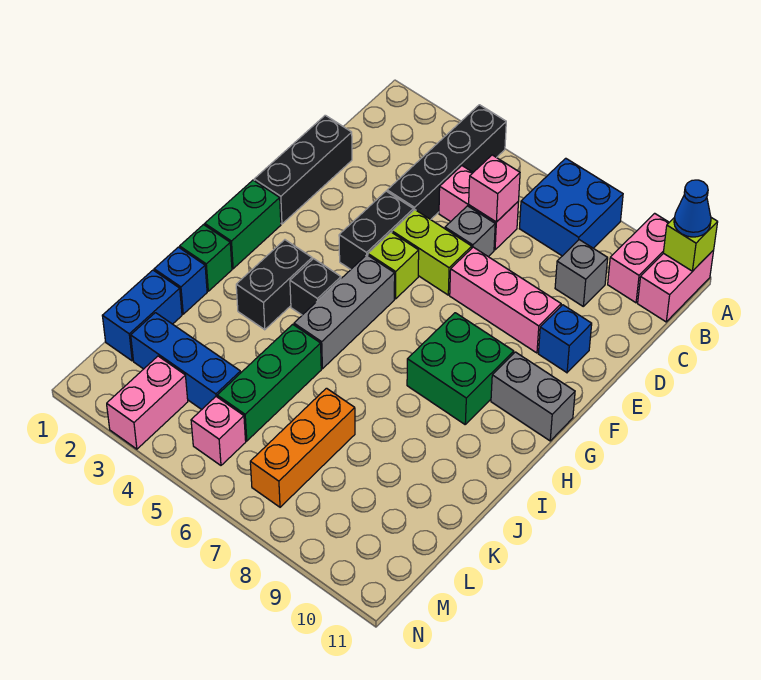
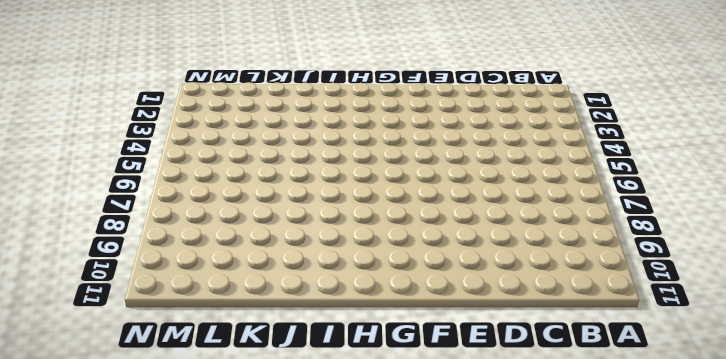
none -> black 1x4 brick [387,105,506,220]
none -> blue 2x2 brick [519,158,623,256]
none -> pink 1x2 brick [608,213,669,303]
none -> pink 1x2 brick [638,250,714,322]

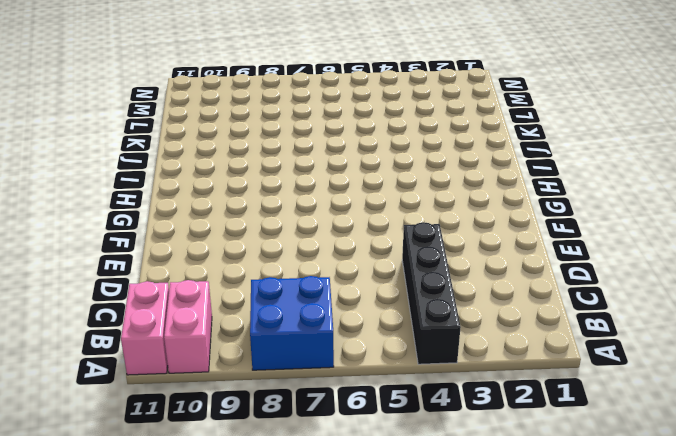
none -> pink 1x2 brick [439,166,519,250]
none -> grey 1x1 brick [555,240,608,306]
none -> black 1x3 brick [254,115,352,224]
none -> grey 1x1 brick [445,206,495,257]

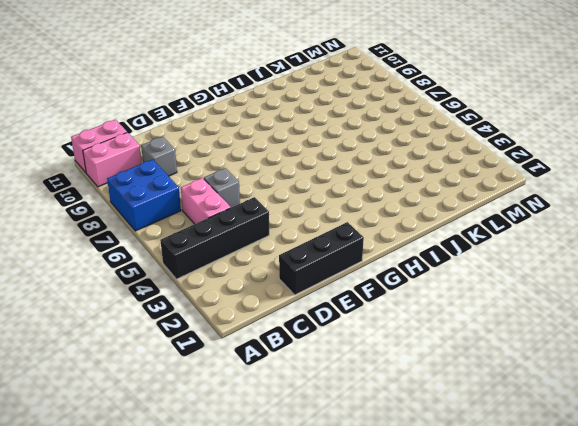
none -> black 1x2 brick [339,191,413,269]
none -> lime 1x2 brick [392,210,472,295]
none -> pink 1x3 brick [450,247,561,353]
none -> blue 1x1 brick [538,305,592,373]

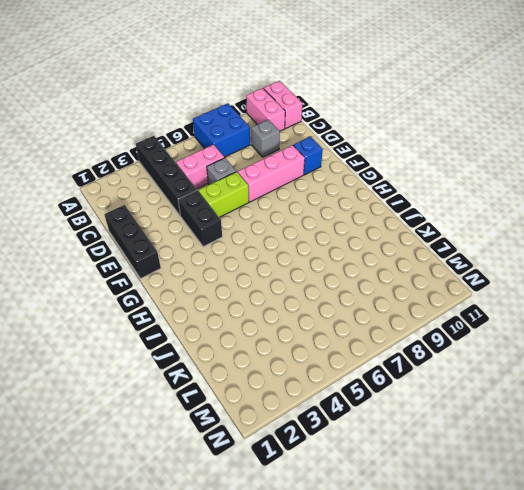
none -> lime 1x1 brick [368,232,419,299]
none -> green 1x2 brick [205,180,281,269]
none -> grey 1x3 brick [294,255,395,369]
none -> green 2x2 brick [407,313,514,424]

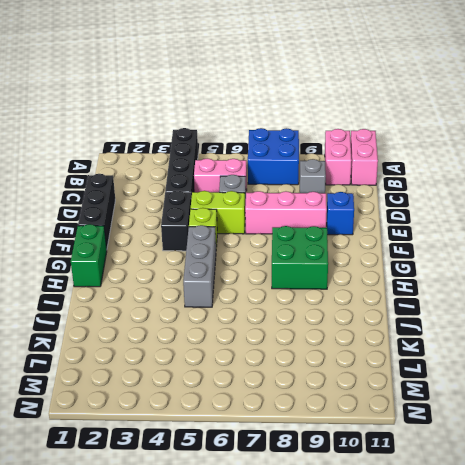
none -> grey 1x2 brick [491,352,575,441]
none -> black 1x2 brick [236,240,312,330]
none -> black 1x1 brick [290,259,341,315]
none -> green 1x1 brick [180,225,232,291]

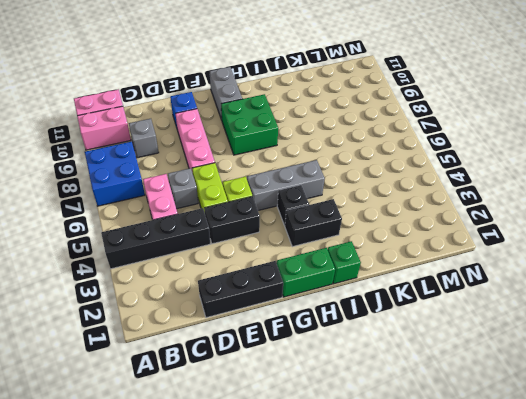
none -> blue 1x1 brick [154,247,207,314]
none -> green 1x3 brick [217,324,321,441]
none -> blue 1x2 brick [102,270,182,361]
none -> orange 1x3 brick [250,388,355,507]

